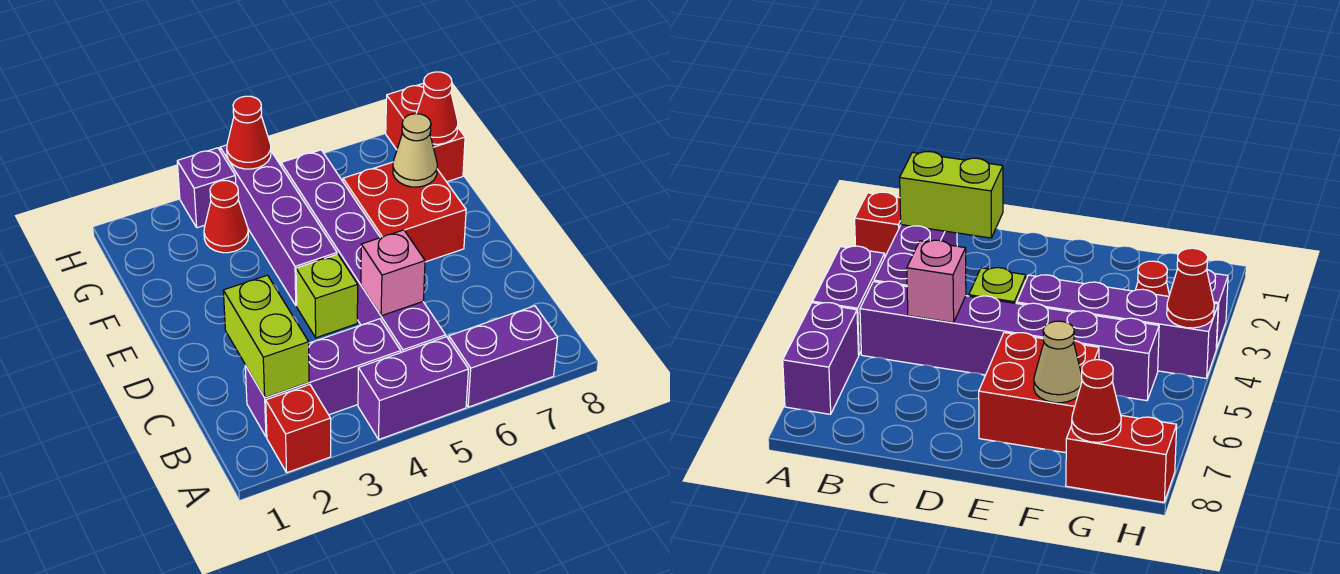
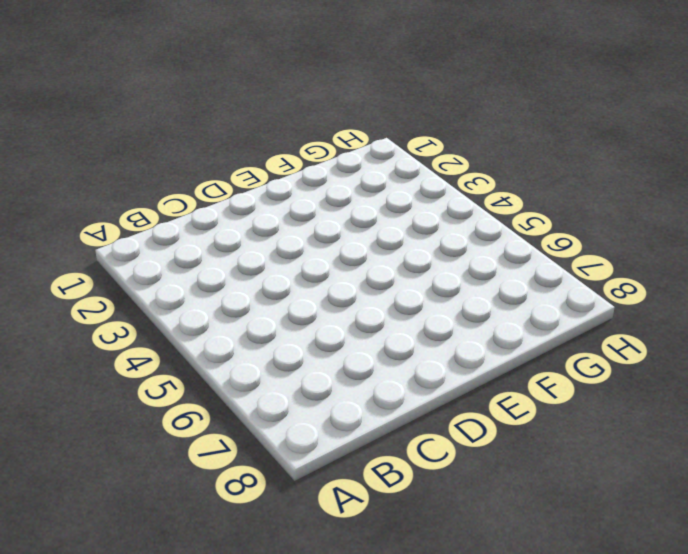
none -> red 1x1 brick [266,385,331,473]
none -> purple 1x2 brick [358,337,469,439]
none -> purple 1x2 brick [449,306,558,407]

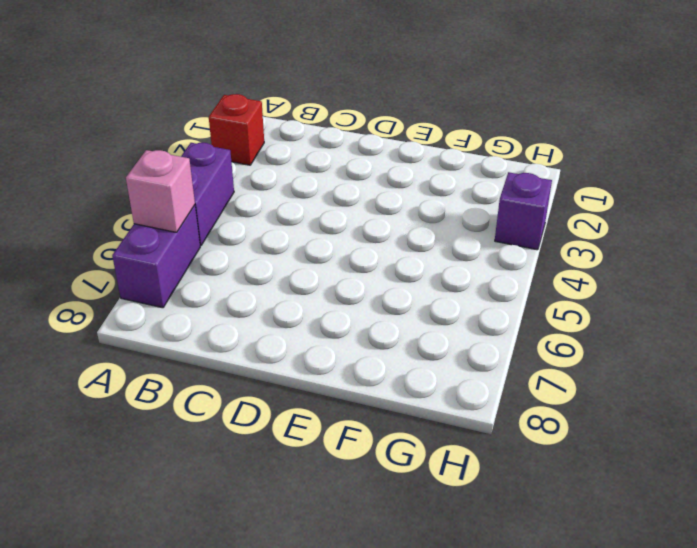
pink 1x1 brick [126,150,195,232] -> pink 1x1 brick moved to [361,230,425,316]
none -> purple 1x3 brick [245,319,401,437]
none -> purple 1x6 brick [281,150,446,352]
none -> lime 1x1 brick [296,254,358,338]

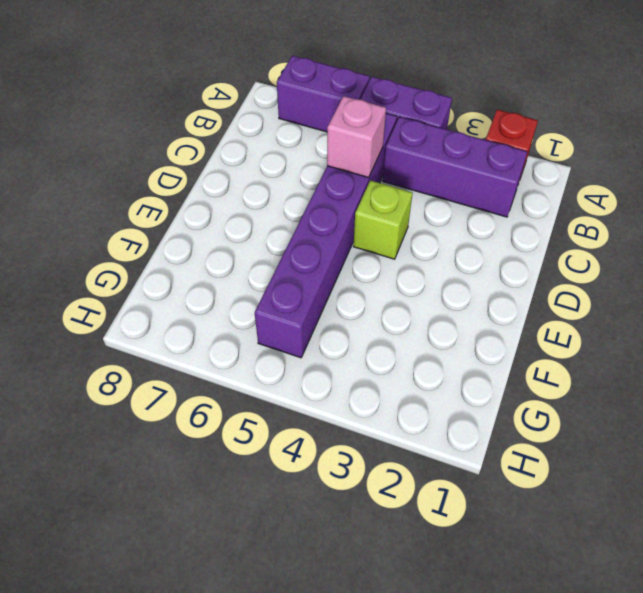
none -> purple 1x4 brick [220,145,337,306]
none -> red 2x2 brick [343,162,466,262]
none -> red 1x1 cone [204,181,248,253]

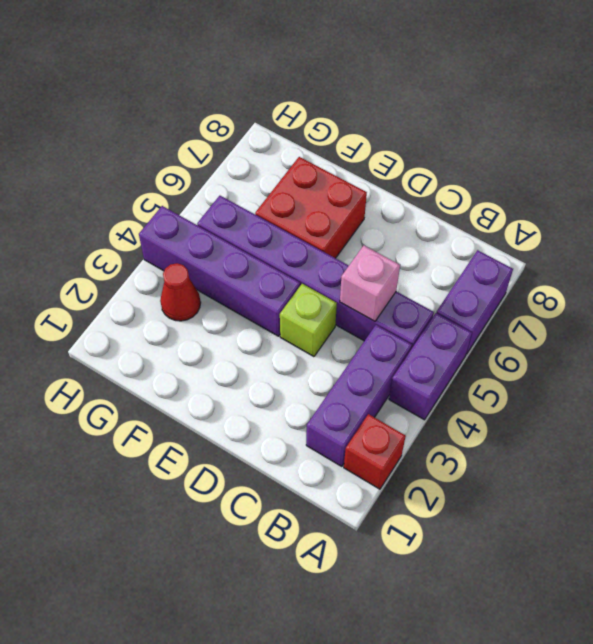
none -> red 1x2 brick [386,83,465,182]
none -> purple 1x1 brick [177,148,236,228]
none -> lime 1x2 brick [223,275,309,398]

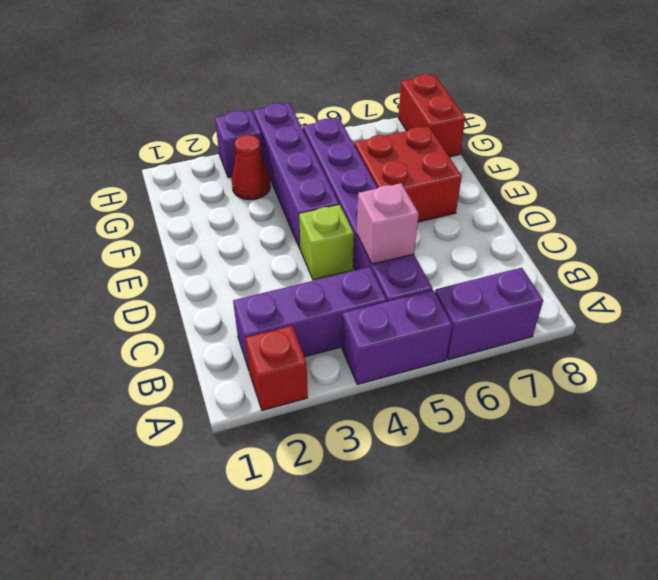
none -> lime 1x2 brick [223,275,309,398]
none -> tan 1x1 cone [393,114,437,187]
none -> red 1x1 cone [416,72,458,144]

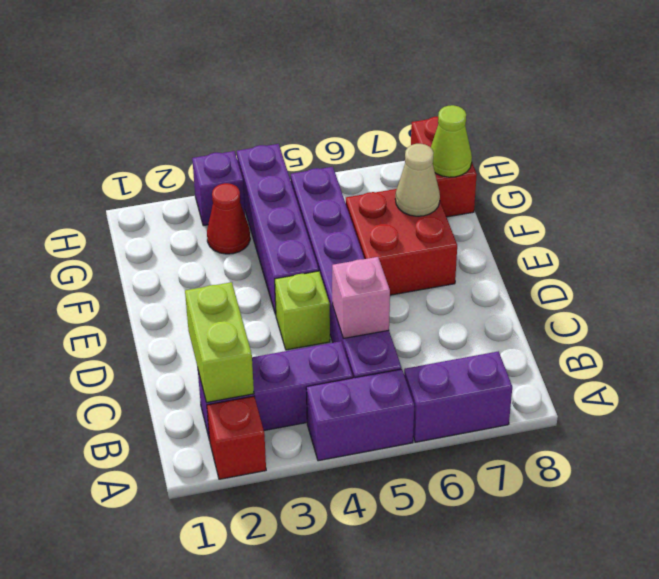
lime 1x1 cone [431,105,472,177] -> red 1x1 cone [416,72,458,144]
none -> red 1x1 cone [227,96,271,169]

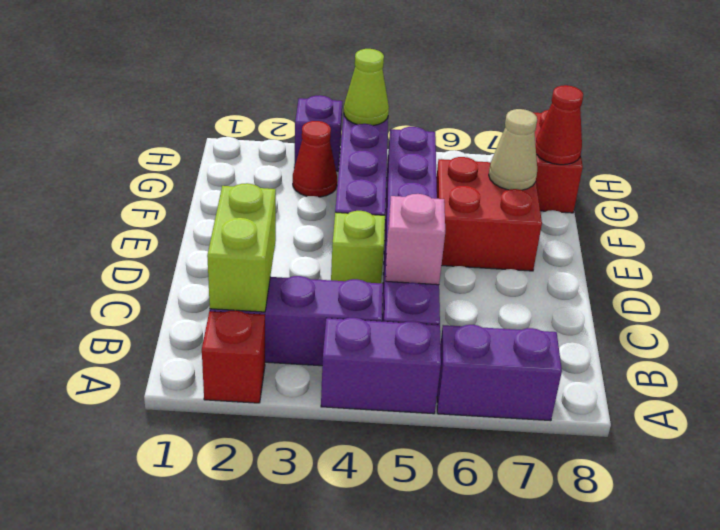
lime 1x1 cone [344,49,389,126] -> red 1x1 cone [227,96,271,169]

